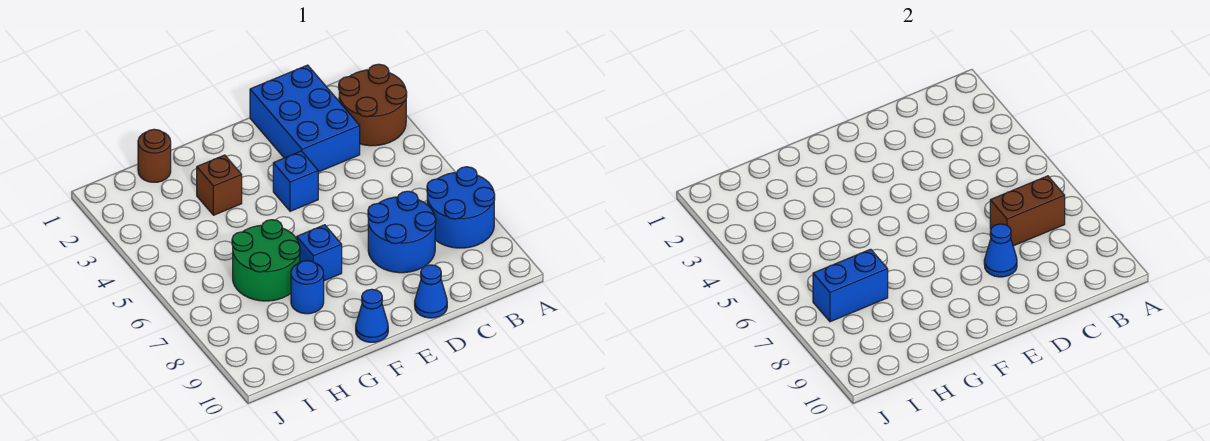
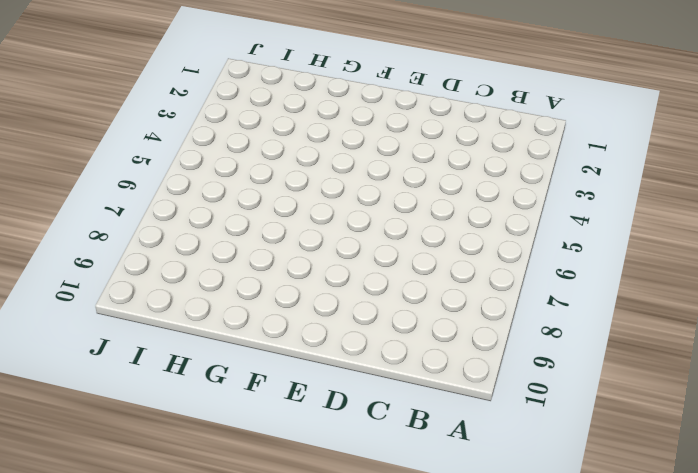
none -> brown 2x2 round brick [339,64,407,146]
none -> blue 2x2 round brick [427,167,495,248]
none -> blue 2x3 brick [250,65,360,172]

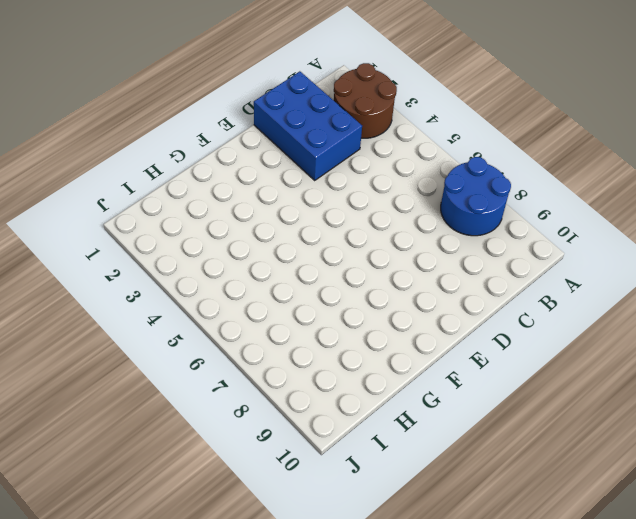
none -> blue 2x2 round brick [368,191,436,273]
none -> blue 1x1 cone [415,265,447,318]
none -> blue 1x1 brick [273,151,318,211]

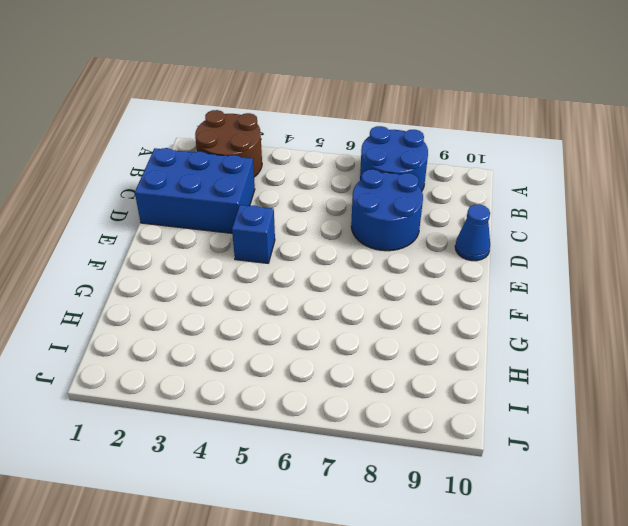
none -> blue 1x1 brick [297,225,342,281]
none -> blue 1x1 cone [356,289,388,342]
none -> brown 1x1 brick [197,155,242,215]

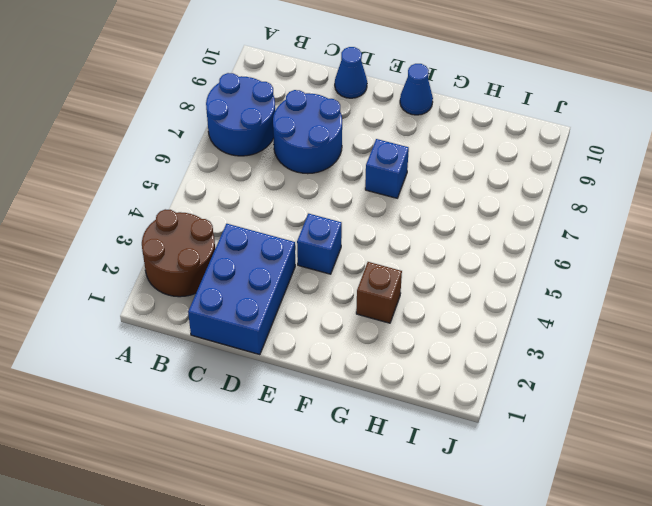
none -> green 2x2 round brick [232,220,300,301]
none -> blue 1x1 round brick [291,261,324,314]
none -> brown 1x1 round brick [138,129,171,182]

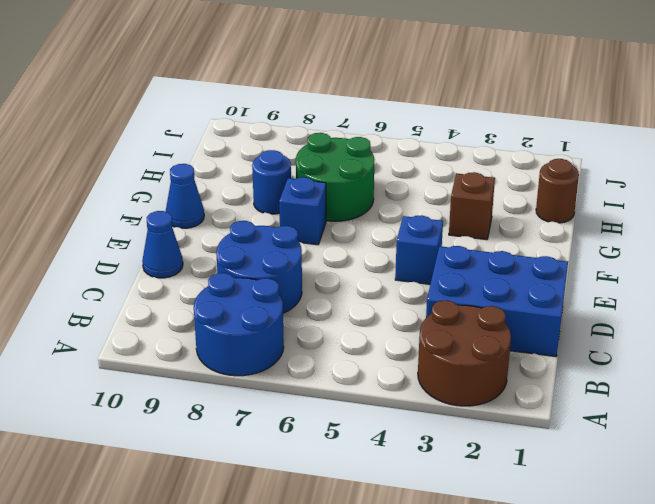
none -> brown 1x2 brick [990,176,1065,246]
none -> blue 1x1 cone [984,224,1017,277]
none -> blue 1x2 brick [813,249,888,322]

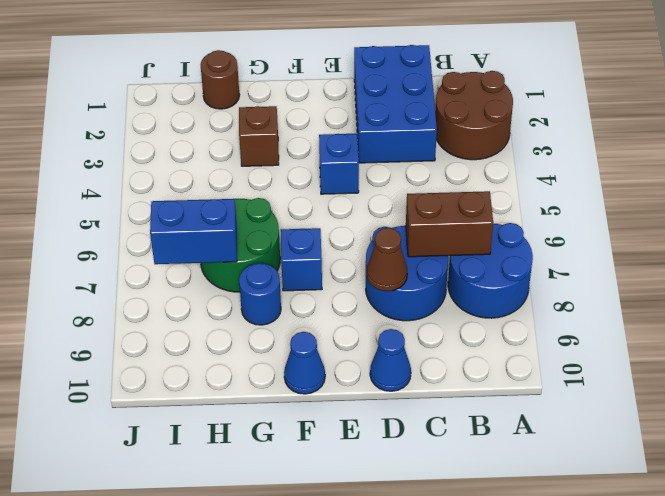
brown 1x1 cone [367,228,407,291] -> blue 1x1 cone [984,224,1017,277]

